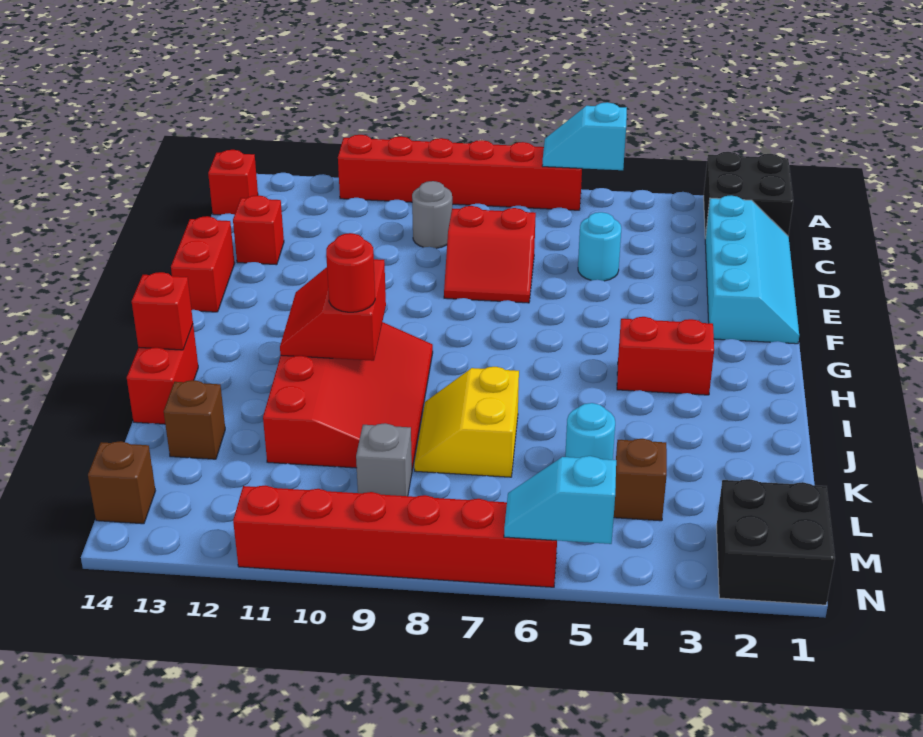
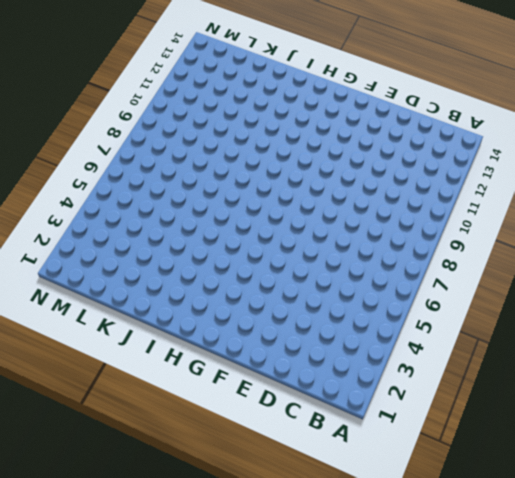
none -> black 2x2 brick [704,152,793,238]
none -> red 1x6 brick [338,135,582,210]
none -> red 1x1 brick [208,150,258,215]

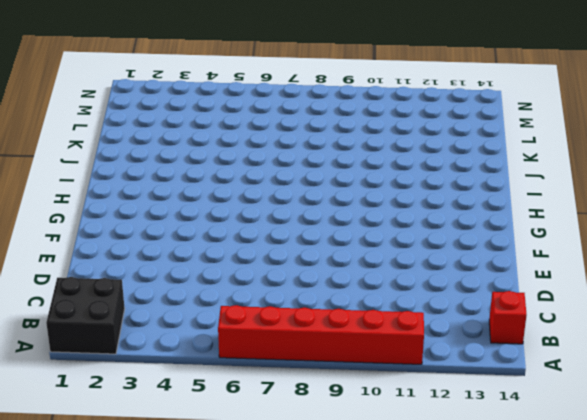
none -> cyan 2x4 slope [705,195,799,344]
none -> grey 1x1 round brick [412,181,452,248]
none -> cyan 1x1 round brick [578,212,621,281]

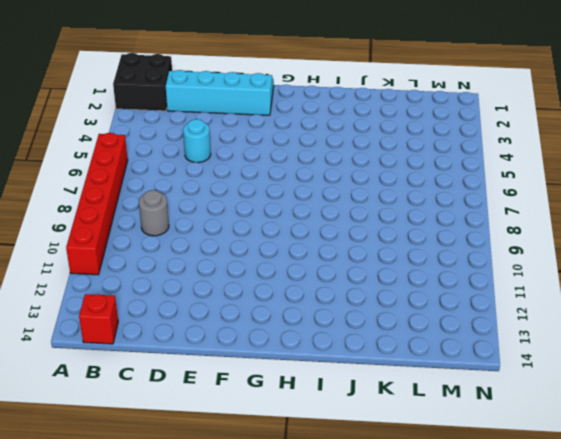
none -> red 2x2 slope [444,206,536,303]
none -> red 1x1 brick [233,195,284,265]
none -> red 1x2 brick [171,216,235,312]

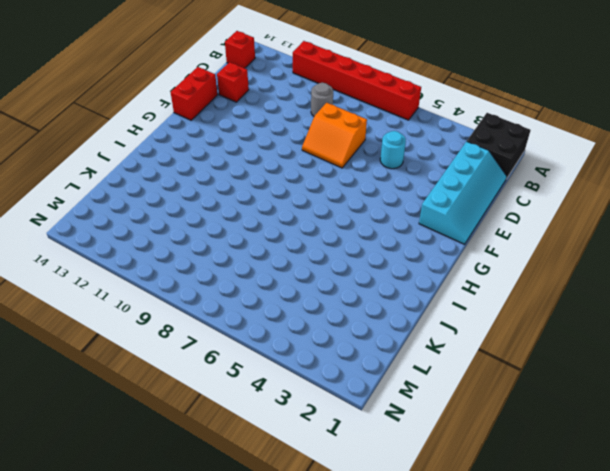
orange 2x2 slope [302,103,367,168] -> red 2x2 slope [444,206,536,303]
none -> red 1x2 brick [617,317,714,395]
none -> red 3x4 slope [263,322,433,469]
none -> red 1x2 brick [127,325,198,424]

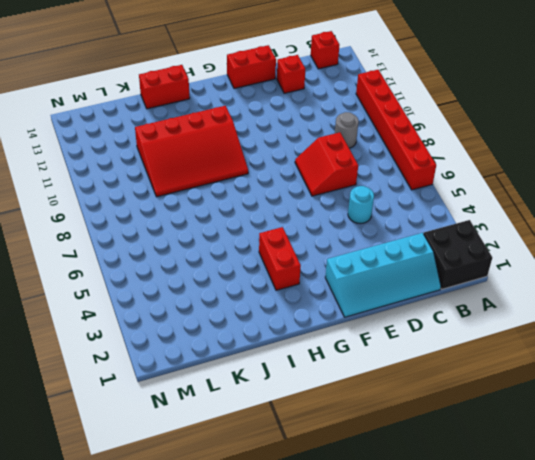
none -> yellow 2x2 slope [414,367,519,477]
none -> cyan 1x1 round brick [565,403,615,460]
none -> brown 1x1 brick [164,380,225,459]

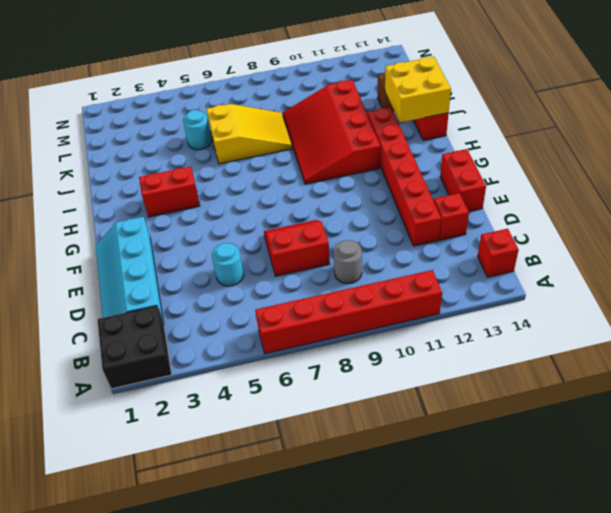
red 1x6 brick [367,107,441,246] -> red 1x6 brick turned to [233,485,557,587]
yellow 2x2 brick [385,57,451,122] -> red 1x1 brick [132,272,193,350]
yellow 2x3 slope [207,104,292,164] -> yellow 2x2 slope [414,367,519,477]
none -> brown 1x1 brick [614,439,667,521]
none -> grey 1x1 brick [356,423,412,496]
none -> black 2x2 brick [717,479,835,605]

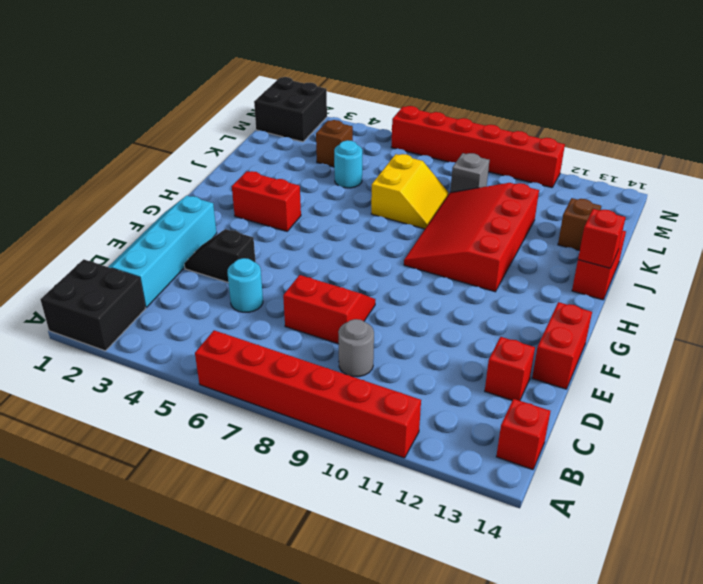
black 1x2 slope [184,229,255,282] -> none
none -> brown 1x1 brick [88,441,155,524]
none -> cyan 1x2 slope [542,102,627,170]
none -> red 2x2 slope [280,259,386,361]

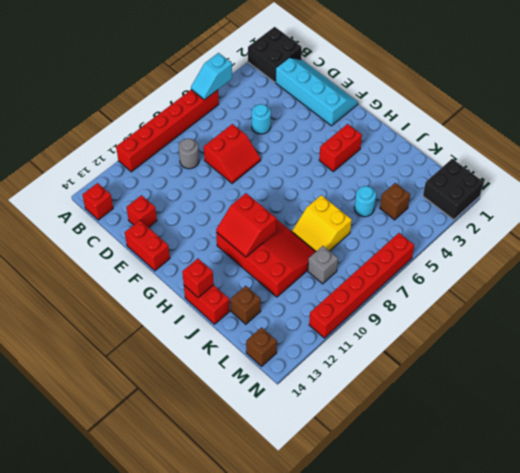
none -> cyan 1x2 slope [504,456,616,544]
none -> red 1x1 round brick [326,233,375,312]

